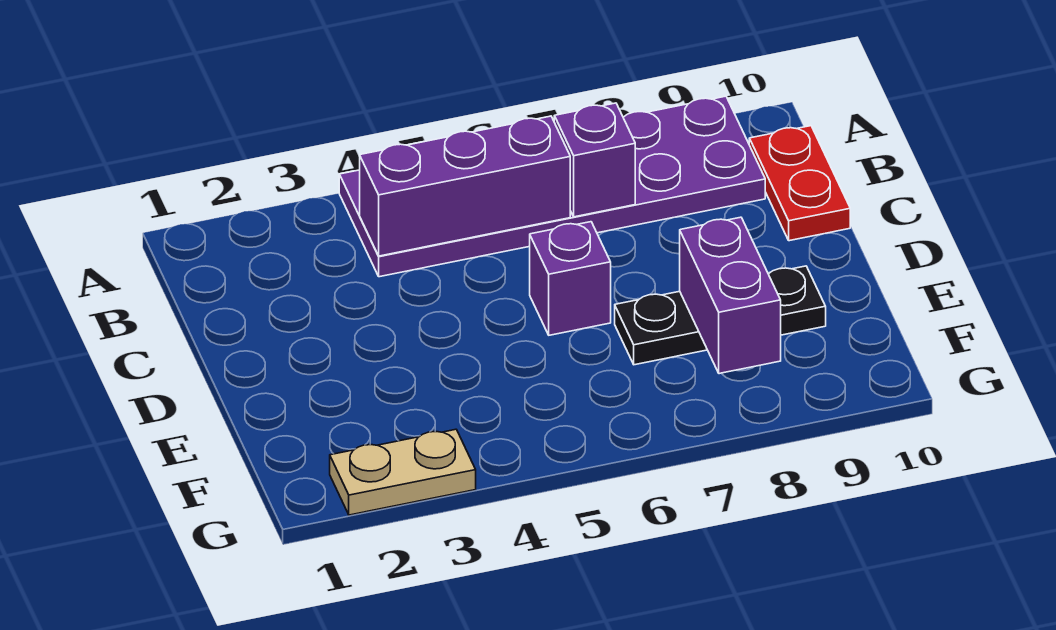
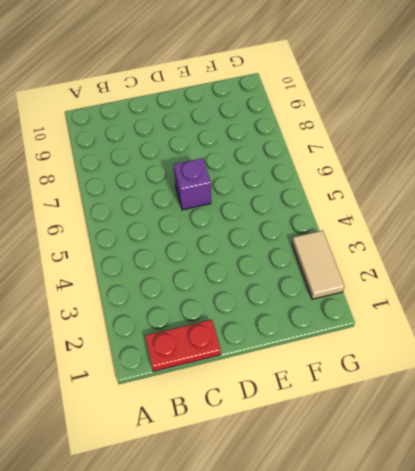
red 1x2 plate [145,320,221,371] -> red 1x2 plate moved to [749,126,850,241]
tan 1x2 tile [292,231,344,299] -> tan 1x2 plate [330,429,476,515]
none -> purple 2x6 plate [339,96,765,277]
none -> black 1x3 plate [615,266,826,365]

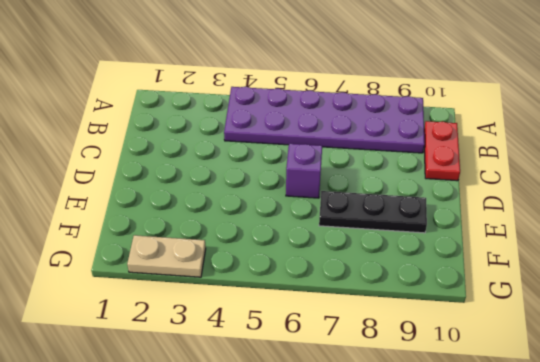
none -> purple 1x3 brick [360,116,570,256]
none -> purple 1x1 brick [554,103,635,217]

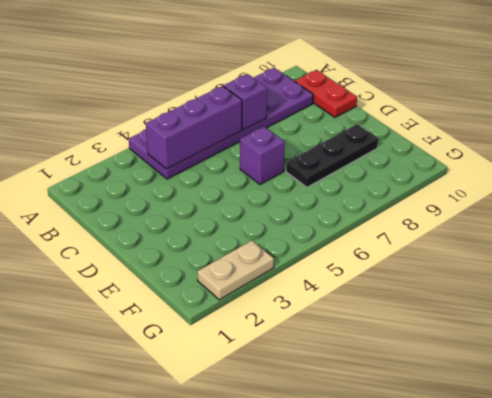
none -> purple 1x2 brick [680,217,781,374]

